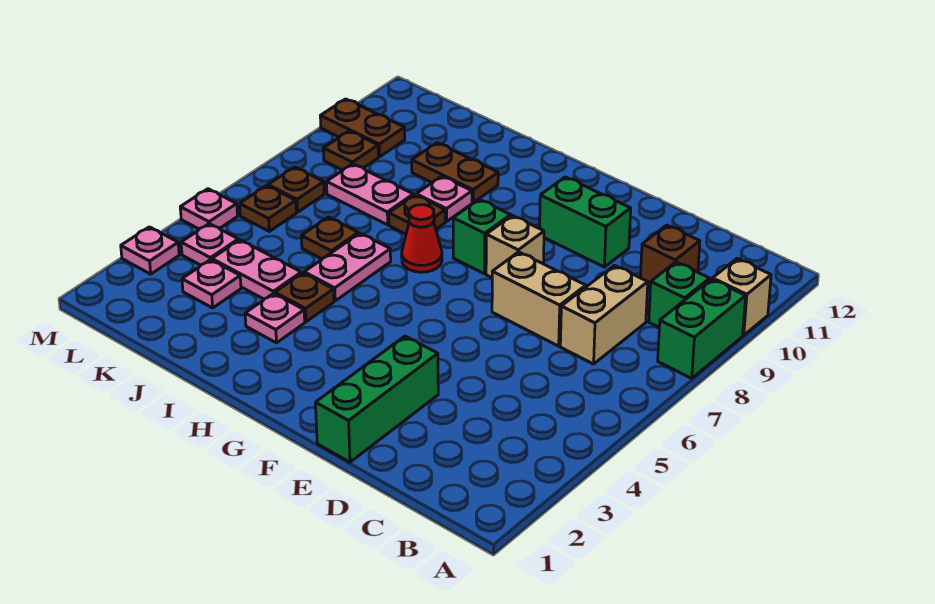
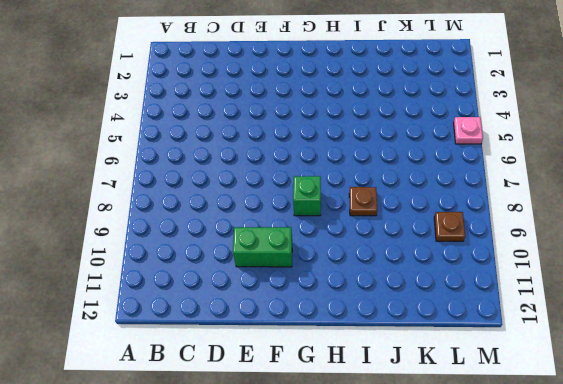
none -> green 1x2 brick [658,279,746,378]
none -> tan 1x1 brick [713,259,771,335]
none -> green 1x1 brick [649,262,710,327]

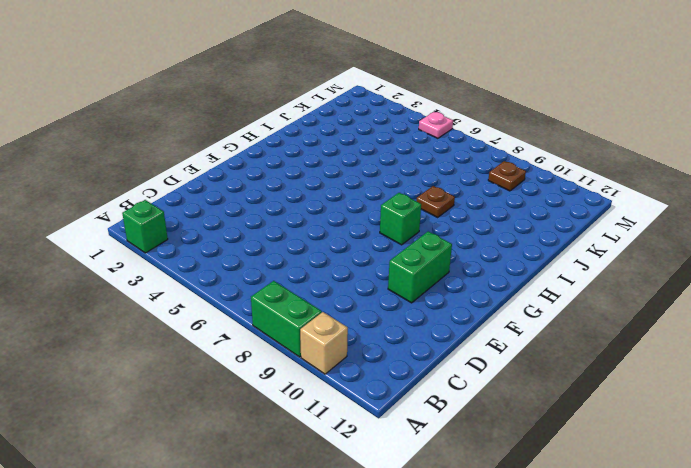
green 1x1 brick [122,200,168,253] -> green 1x1 brick moved to [649,262,710,327]
none -> tan 1x2 brick [560,265,648,364]
none -> brown 1x1 brick [640,225,700,289]
none -> tan 1x2 brick [492,252,586,346]

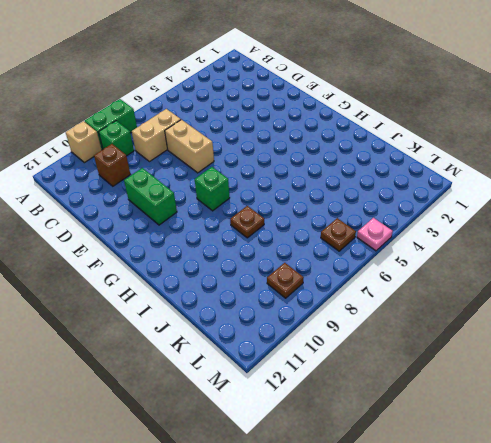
none -> green 1x3 brick [315,336,438,462]
none -> tan 1x1 brick [486,215,544,278]
none -> red 1x1 cone [402,205,442,272]

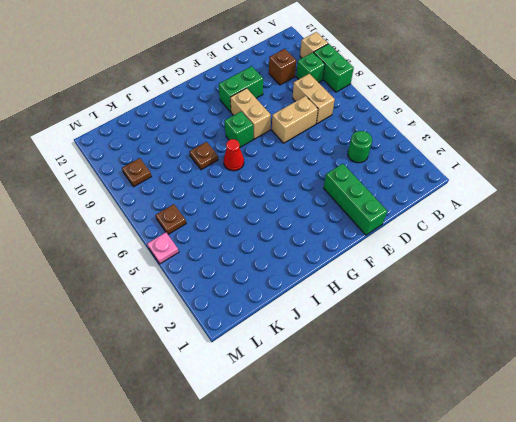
green 1x1 round brick [348,131,372,163] -> none
tan 1x2 brick [230,88,271,139] -> tan 1x1 brick [486,215,544,278]
none -> pink 1x1 plate [245,293,305,343]
none -> brown 1x1 plate [275,273,334,322]
none -> pink 1x2 plate [304,233,391,301]

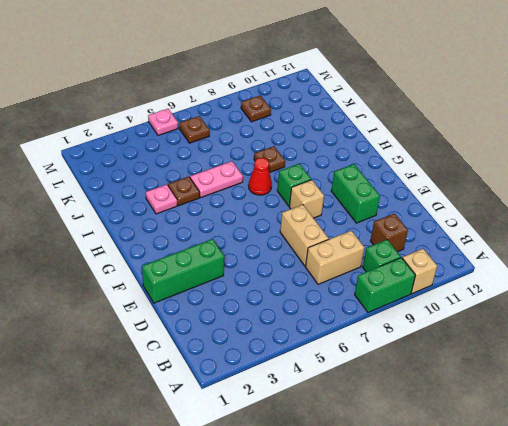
none -> pink 1x1 plate [416,176,472,222]
none -> brown 1x2 plate [412,143,498,203]
none -> pink 1x2 plate [212,240,301,299]

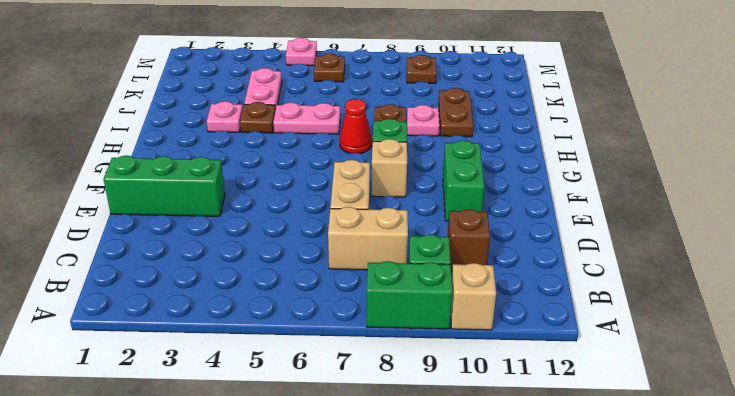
none -> brown 1x1 plate [301,217,358,259]
none -> pink 1x2 plate [327,164,413,225]
none -> pink 1x1 plate [182,260,241,308]

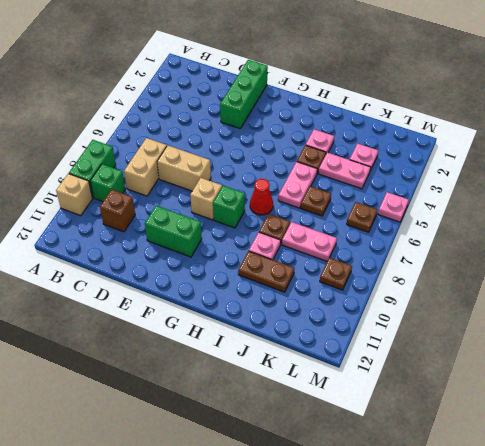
none -> pink 1x1 plate [181,224,239,265]
none -> brown 1x1 plate [268,167,324,212]
none -> brown 1x2 plate [320,99,405,157]

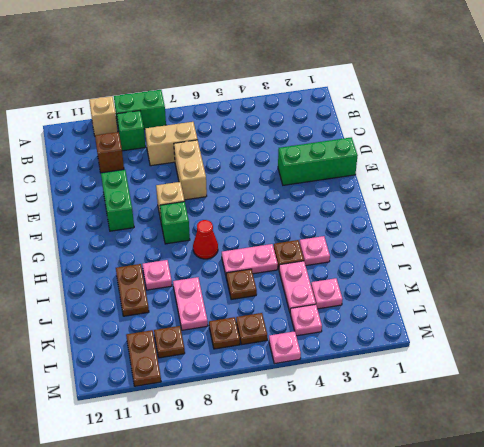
none -> brown 1x1 plate [389,195,445,234]
none -> pink 1x1 plate [121,227,179,274]

